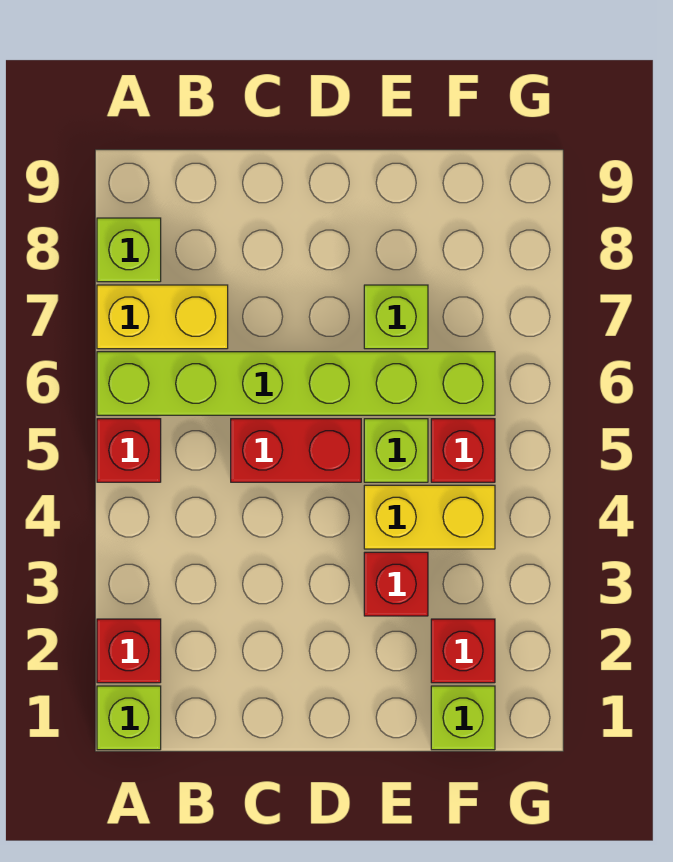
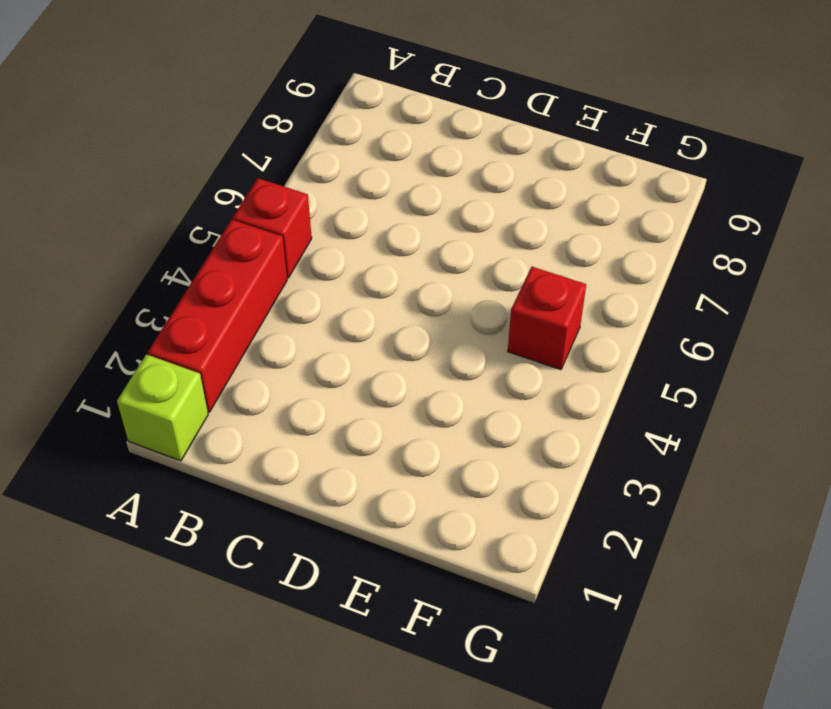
red 1x3 brick [148,220,287,412] -> red 1x1 brick [97,619,161,683]
none -> lime 1x6 brick [97,352,495,415]
none -> yellow 1x2 brick [97,285,228,349]
none -> lime 1x1 brick [97,218,161,282]

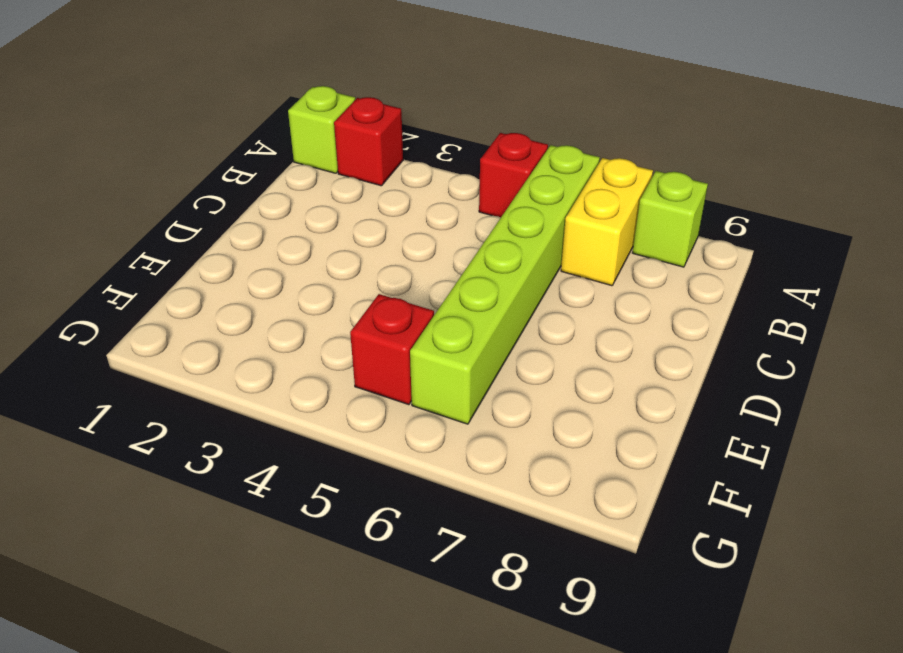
none -> red 1x2 brick [231,419,361,482]
none -> red 1x1 brick [364,552,428,616]
none -> yellow 1x2 brick [364,485,495,549]

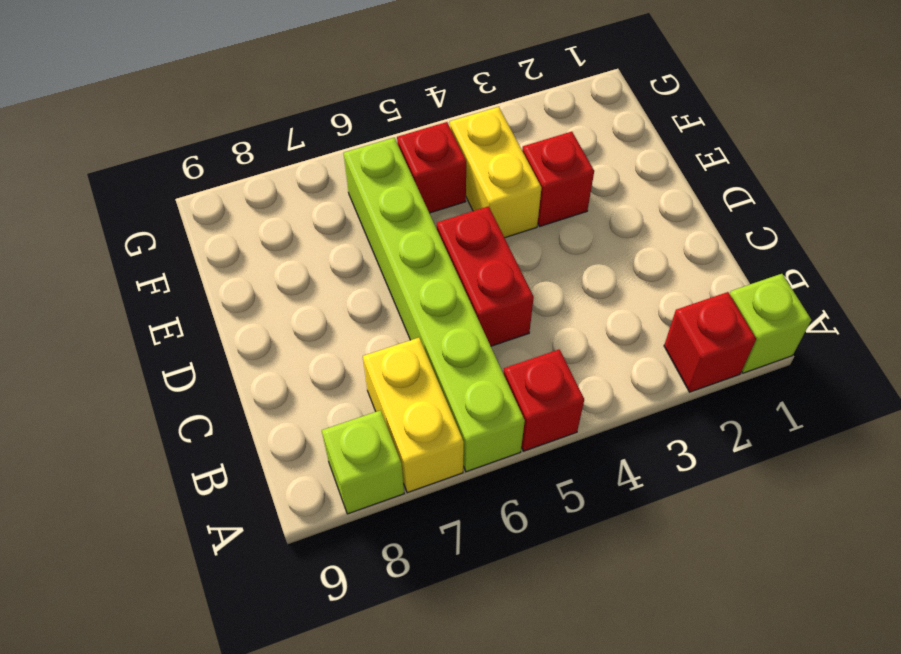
none -> lime 1x1 brick [364,419,428,482]
none -> lime 1x1 brick [364,285,428,349]
none -> lime 1x1 brick [431,686,495,750]

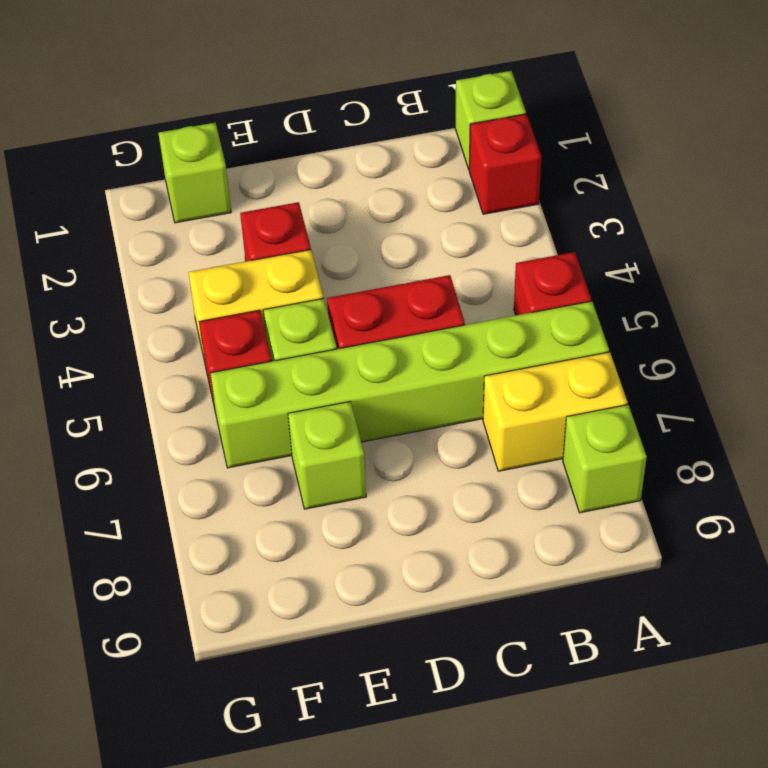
none -> red 1x1 brick [431,619,495,683]

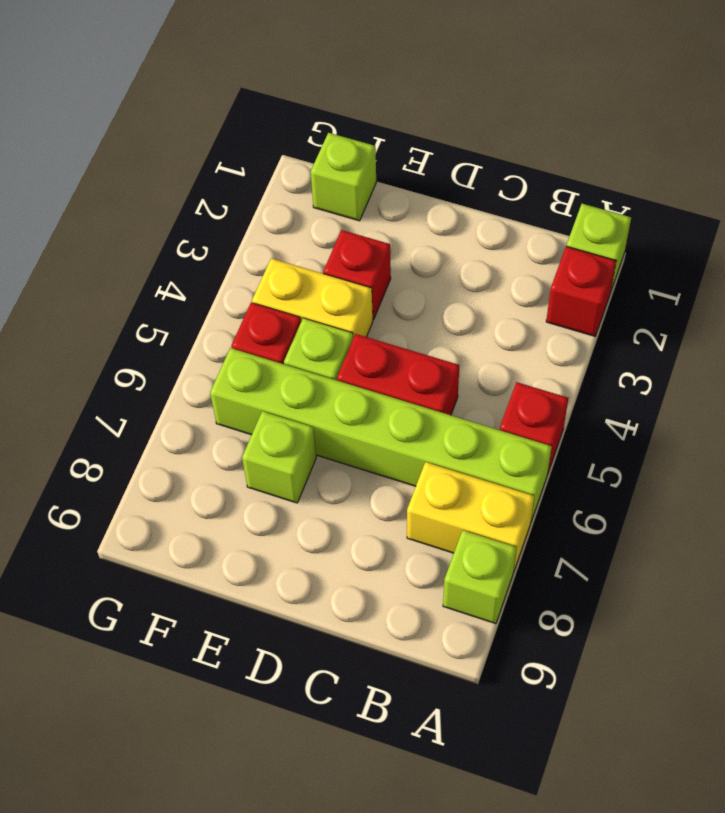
none -> red 1x1 brick [431,619,495,683]

